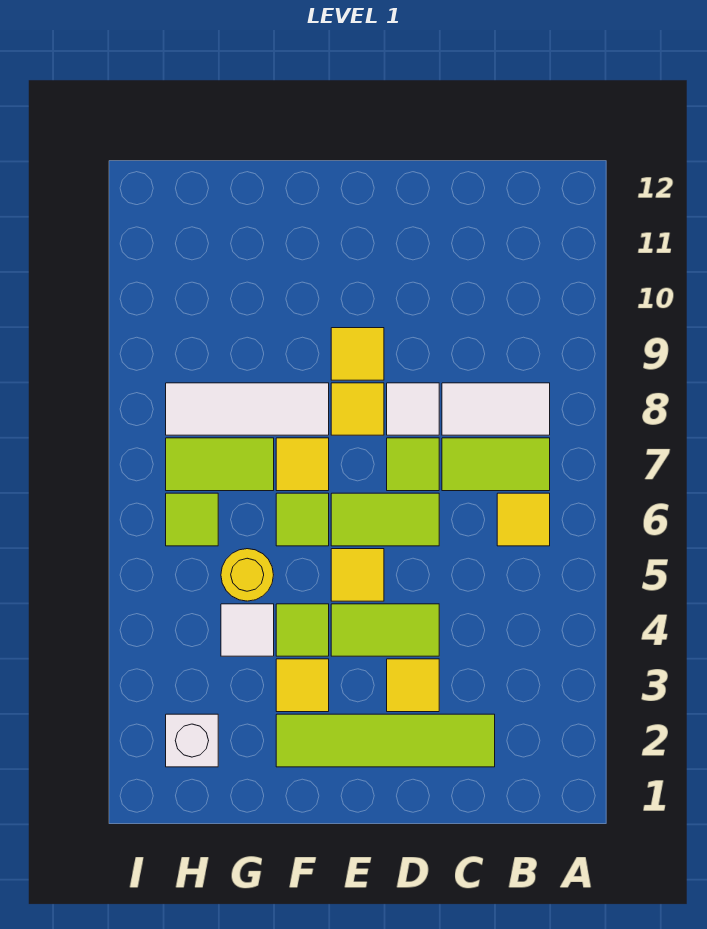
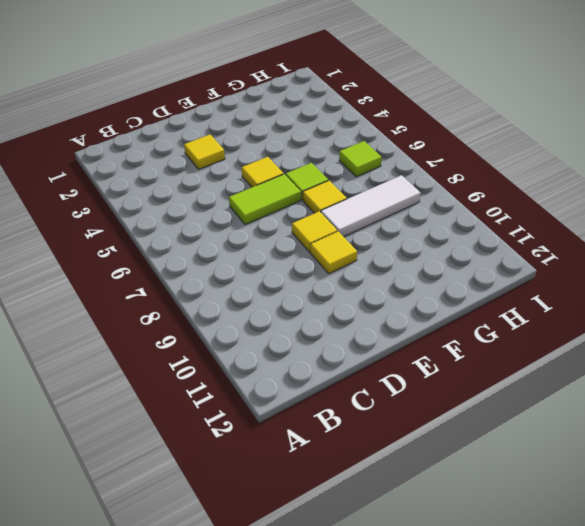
none -> yellow 1x1 tile [497,493,550,546]
none -> lime 1x2 tile [442,438,550,491]
none -> white 1x2 tile [442,383,550,435]

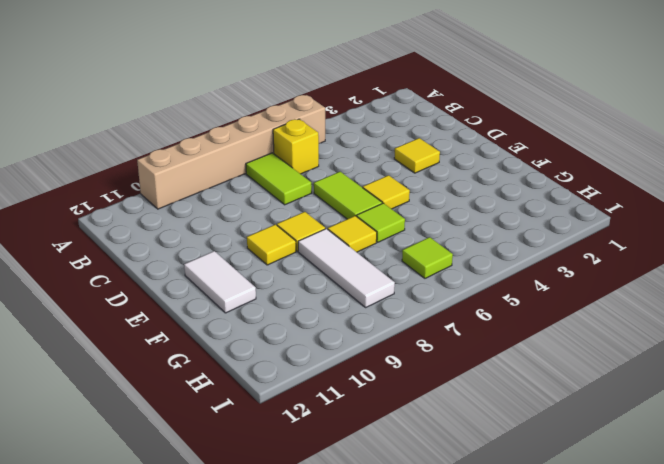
tan 1x6 brick [137,95,325,209] -> none
yellow 1x1 brick [273,119,319,174] -> yellow 1x1 tile [497,493,550,546]
white 1x2 tile [184,251,256,313] -> white 1x2 tile moved to [442,383,550,435]
none -> lime 1x4 tile [276,714,495,767]
none -> lime 1x2 tile [331,604,439,656]
none -> lime 1x1 tile [387,438,439,491]

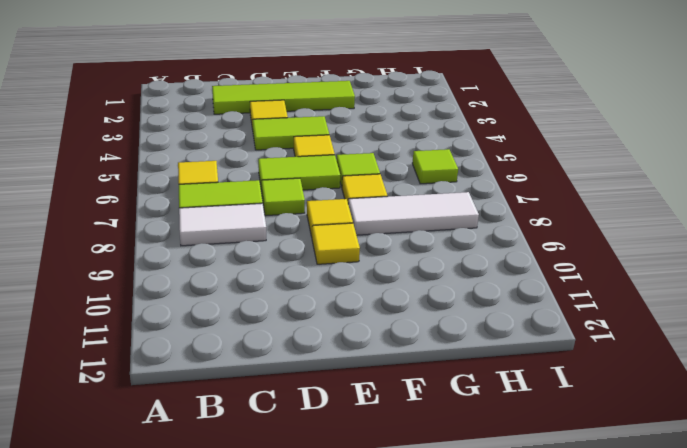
none -> white 1x1 tile [387,383,439,435]
none -> yellow 1x1 tile [276,659,329,712]
none -> lime 1x1 tile [276,604,329,656]

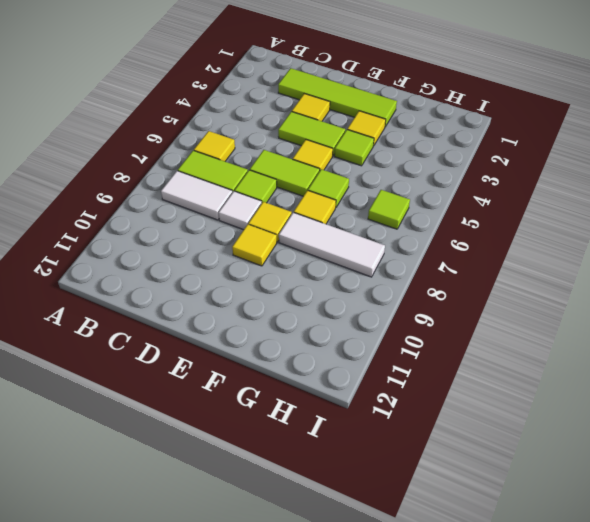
none -> white 1x1 tile [221,604,274,656]
none -> yellow 1x1 round brick [221,549,273,601]
none -> lime 1x2 tile [166,438,274,491]

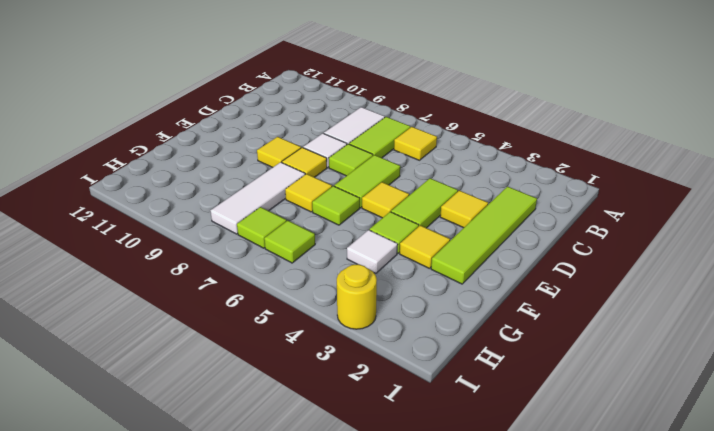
lime 1x1 tile [237,207,286,248] -> lime 1x2 tile [166,438,274,491]
yellow 1x1 round brick [337,264,377,329] -> yellow 1x1 round brick moved to [221,549,273,601]
none -> white 1x1 brick [166,714,218,767]

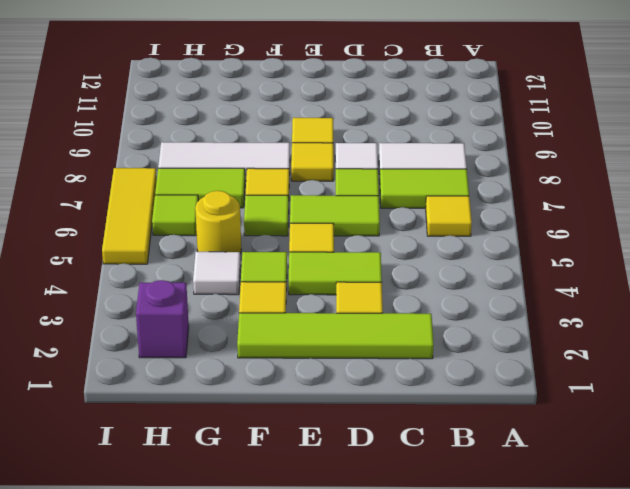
purple 1x1 brick [136,280,189,358] -> white 1x1 brick [166,714,218,767]
yellow 1x3 tile [102,168,157,264] -> none

